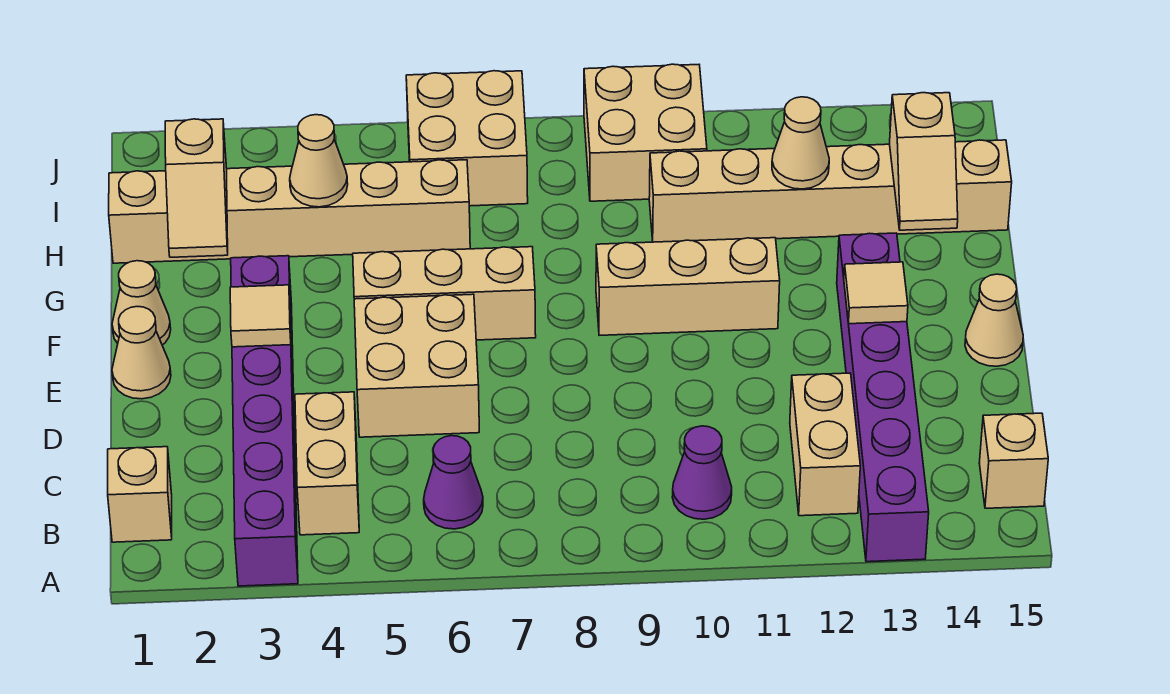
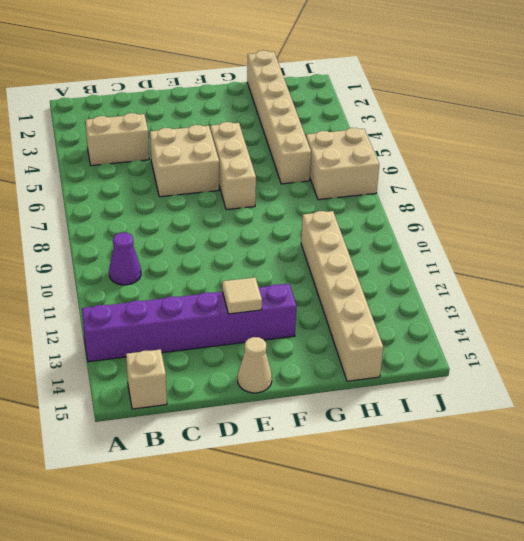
none -> purple 1x6 brick [231,256,298,586]
none -> tan 1x1 brick [108,447,172,542]
none -> purple 1x1 cone [424,436,483,529]

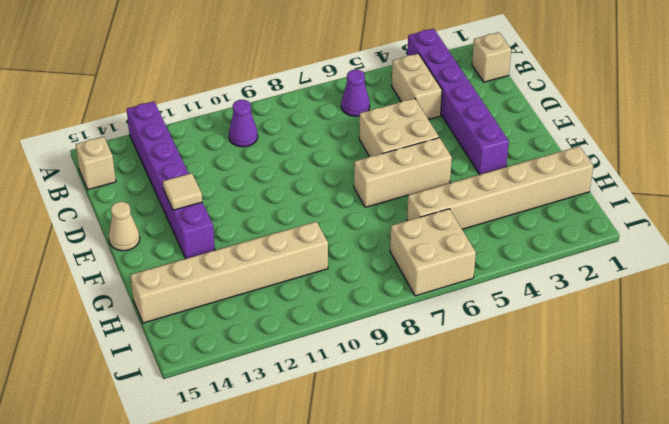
none -> tan 1x2 brick [790,373,860,516]
none -> tan 1x1 cone [112,307,171,399]
none -> tan 1x1 cone [112,261,171,345]

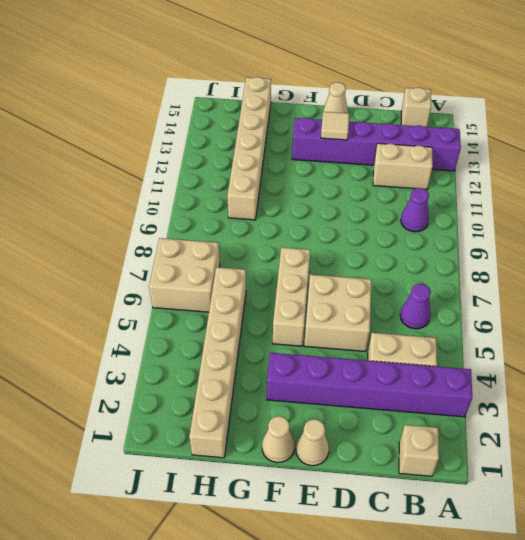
none -> tan 1x3 brick [596,238,780,335]
none -> tan 2x2 brick [584,64,707,201]
none -> tan 1x1 tile [230,285,291,347]

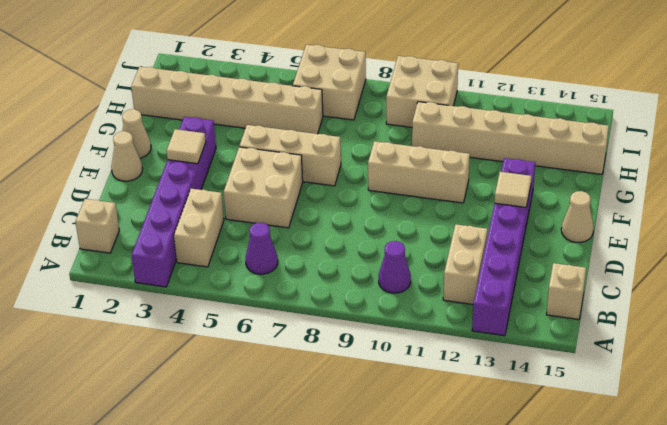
none -> tan 1x2 slope [165,119,228,257]
none -> tan 1x2 slope [890,93,958,230]
none -> tan 1x1 cone [290,115,348,207]

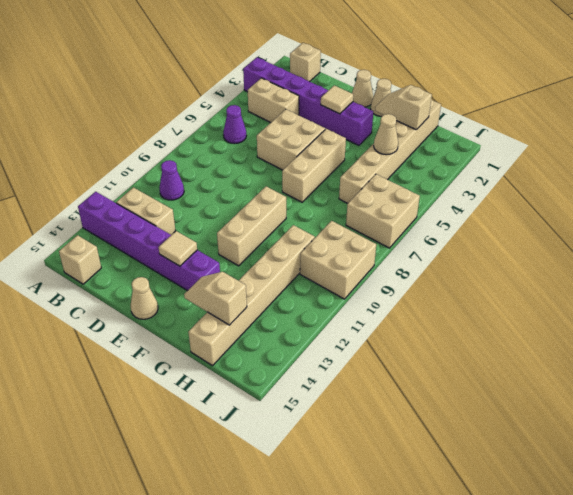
none -> tan 1x1 cone [772,97,829,189]

